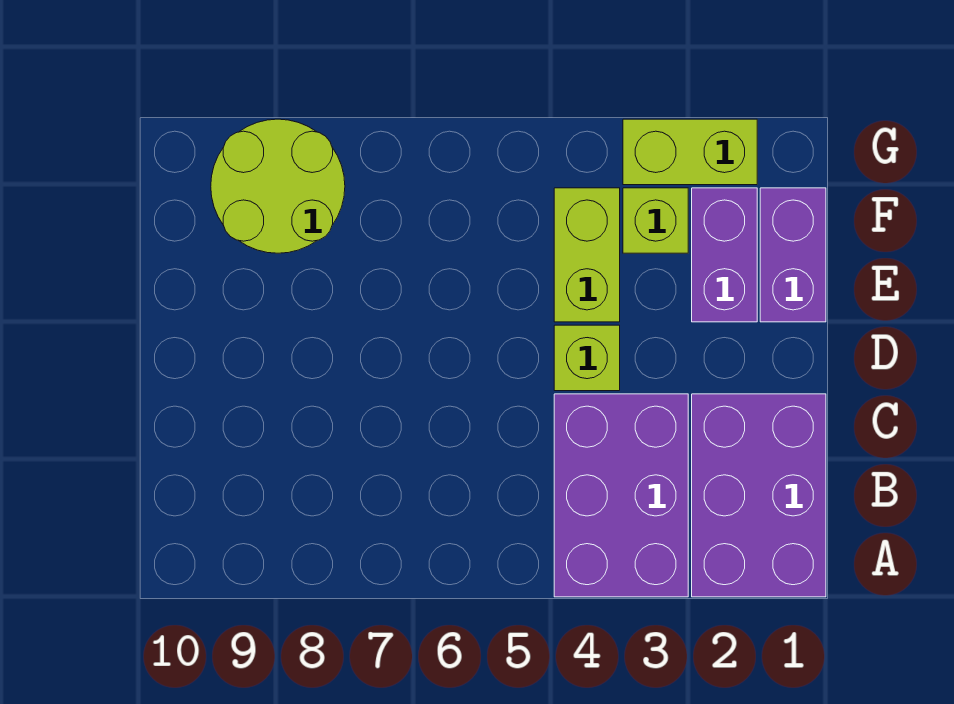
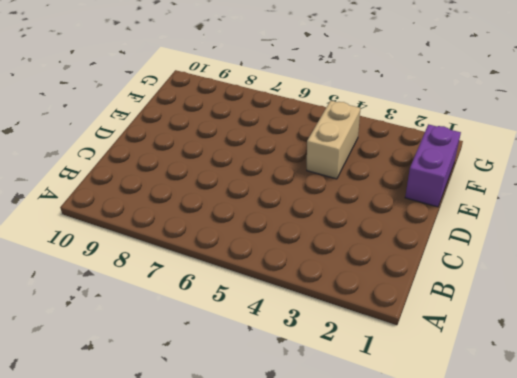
tan 1x2 brick [307,101,360,179] -> lime 1x2 brick [554,188,620,322]
none -> purple 2x3 brick [692,394,826,597]
none -> purple 2x3 brick [554,394,688,597]

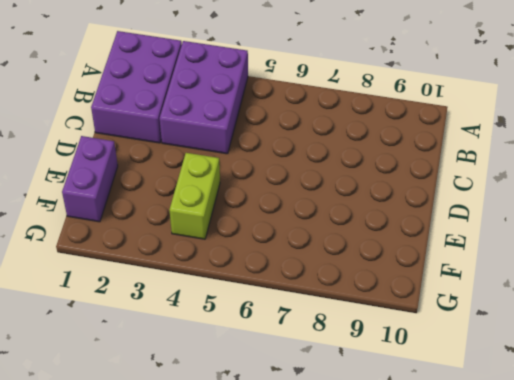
none -> lime 1x1 brick [554,325,620,391]
none -> purple 1x2 brick [692,188,757,322]

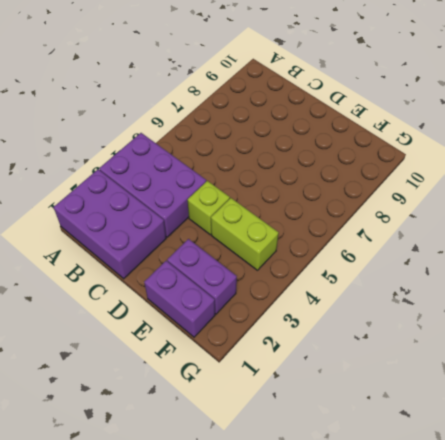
none -> lime 1x1 brick [623,188,688,253]
none -> lime 2x2 round brick [211,119,345,253]

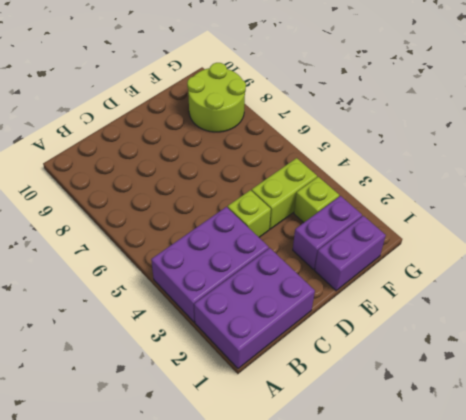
none -> lime 1x2 brick [623,119,757,185]

